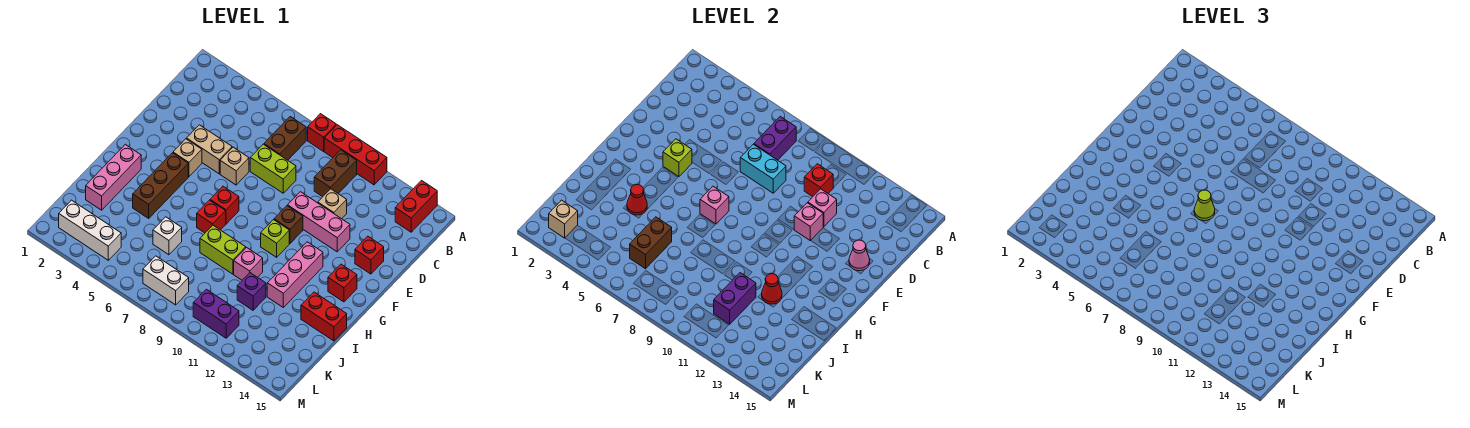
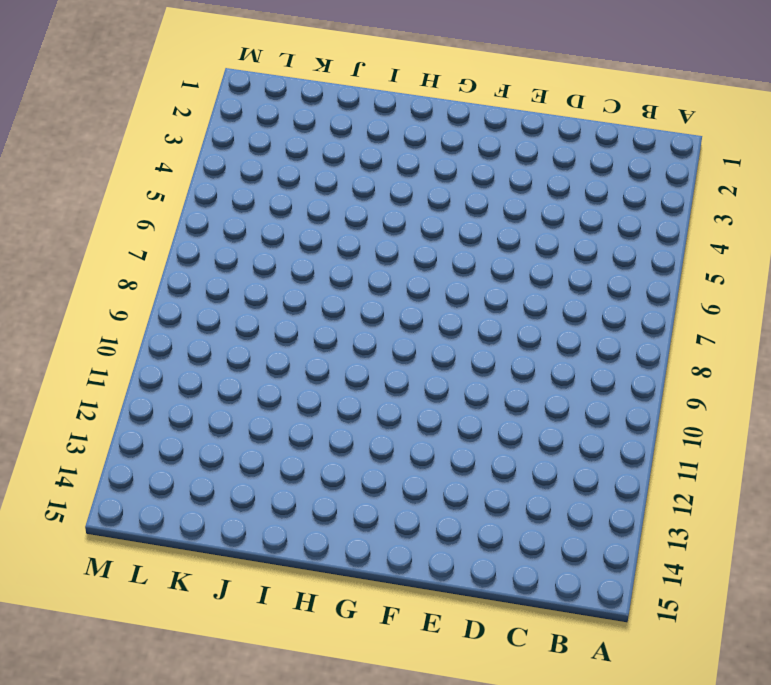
none -> red 1x1 brick [308,114,336,151]
none -> red 1x3 brick [324,125,387,185]
none -> red 1x2 brick [395,181,437,232]
none -> brown 1x2 brick [264,117,306,160]

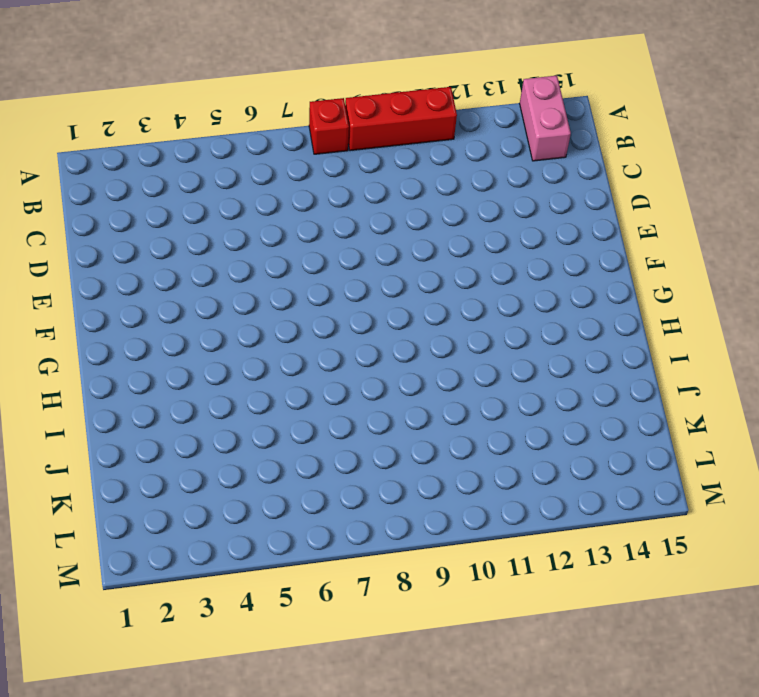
pink 1x2 brick [520,76,571,161] -> red 1x2 brick [395,181,437,232]
none -> brown 1x2 brick [264,117,306,160]
none -> brown 1x2 brick [314,150,357,197]
none -> lime 1x2 brick [250,144,296,193]
none -> tan 1x1 brick [318,189,347,219]

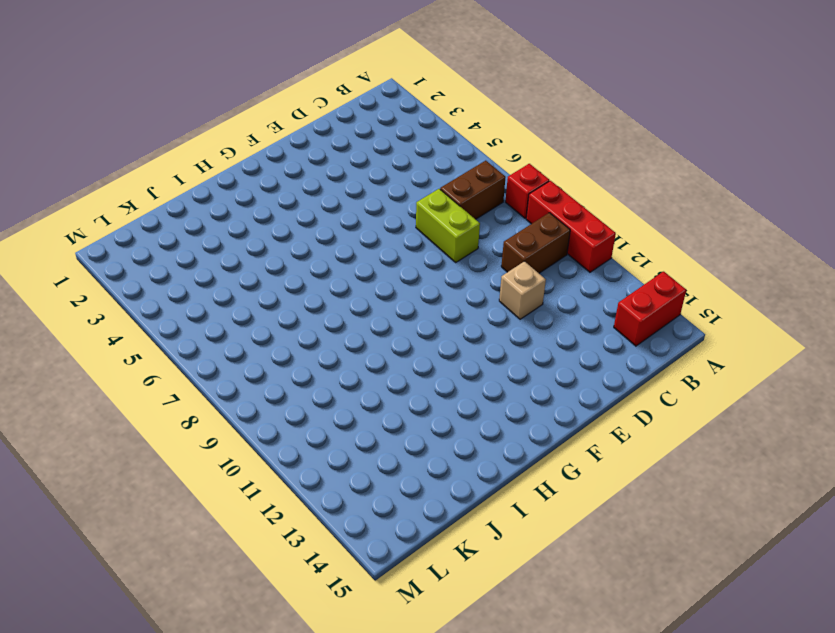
none -> tan 1x2 brick [186,125,232,174]
none -> tan 1x1 brick [220,147,249,185]
none -> pink 1x3 brick [288,192,350,252]
none -> red 1x1 brick [355,236,384,274]

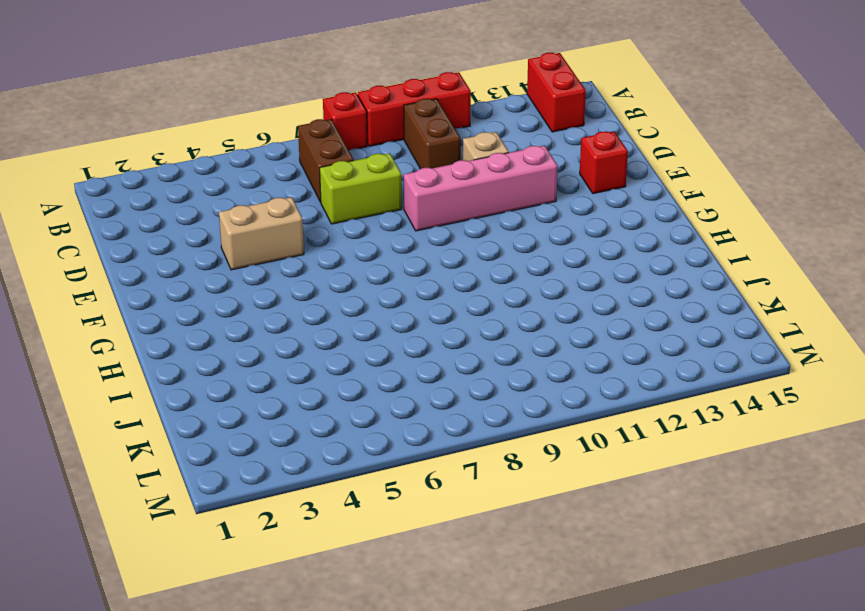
pink 1x4 brick [404,145,558,231] -> pink 1x3 brick [288,192,350,252]
none -> tan 1x1 brick [220,147,249,185]
none -> tan 1x1 brick [173,139,202,177]
none -> brown 1x1 brick [274,206,303,243]
none -> brown 1x3 brick [133,153,188,218]

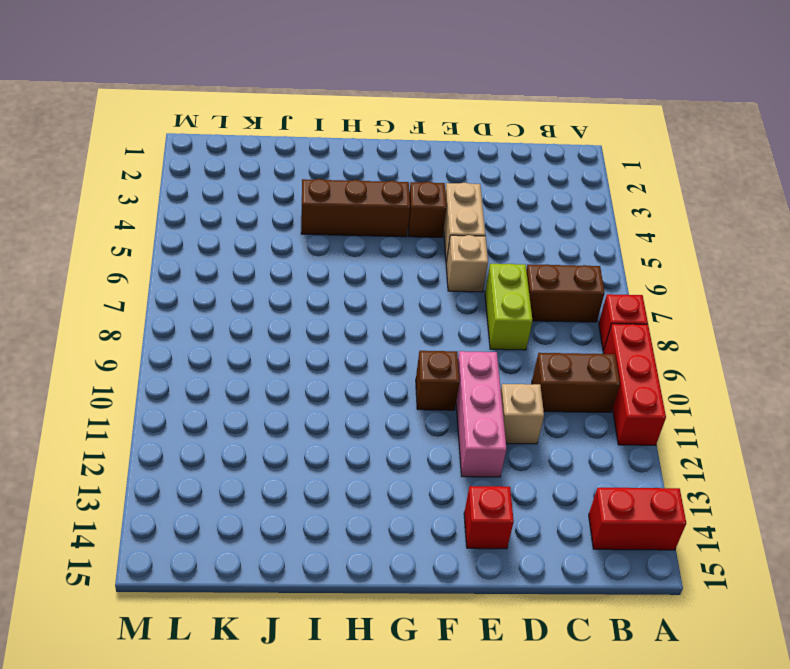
brown 1x1 brick [408,182,446,237] -> tan 1x1 brick [173,139,202,177]
none -> red 1x1 brick [210,186,239,224]
none -> lime 1x1 brick [261,220,289,257]
none -> pink 1x3 brick [267,242,323,307]
none -> red 1x1 brick [328,264,357,302]

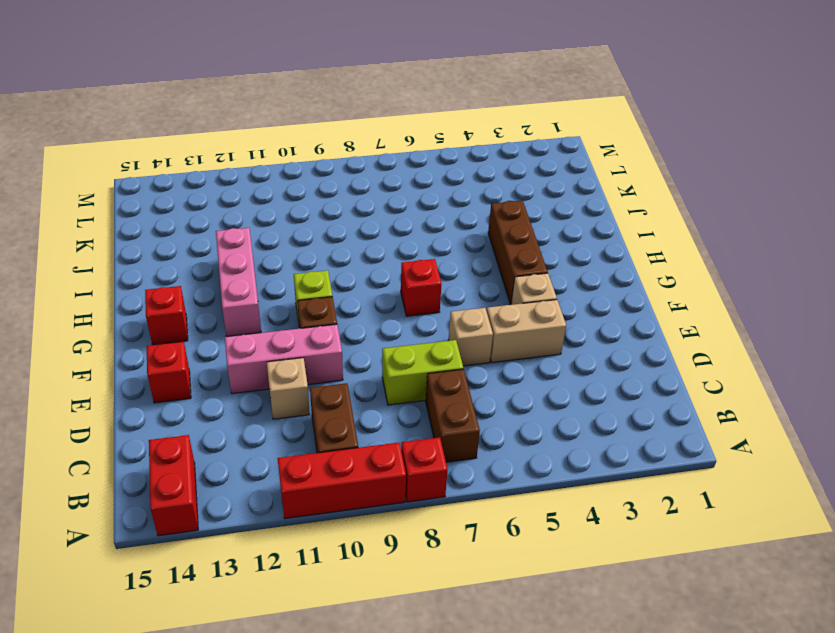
none -> pink 1x3 brick [86,144,141,210]
none -> red 1x1 brick [197,200,226,233]
none -> lime 1x2 brick [200,225,246,274]
none -> pink 1x1 brick [234,248,263,280]

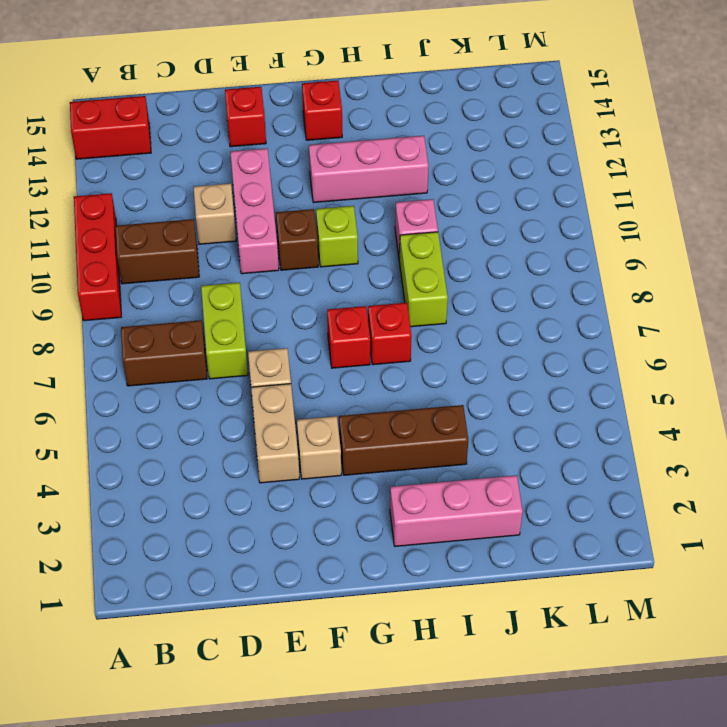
none -> red 1x1 brick [308,114,336,151]
none -> red 1x2 brick [301,292,347,341]
none -> white 1x1 brick [153,217,182,255]
none -> purple 1x1 brick [237,273,266,310]

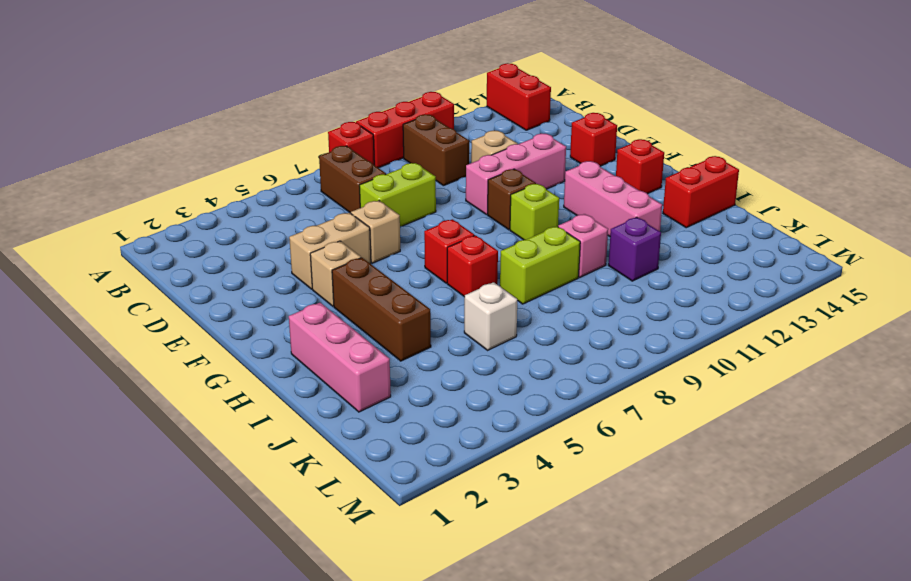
none -> white 1x3 brick [59,200,121,260]
none -> white 1x2 brick [143,256,189,305]
none -> purple 1x2 brick [193,289,239,338]
none -> purple 1x2 brick [754,117,796,160]

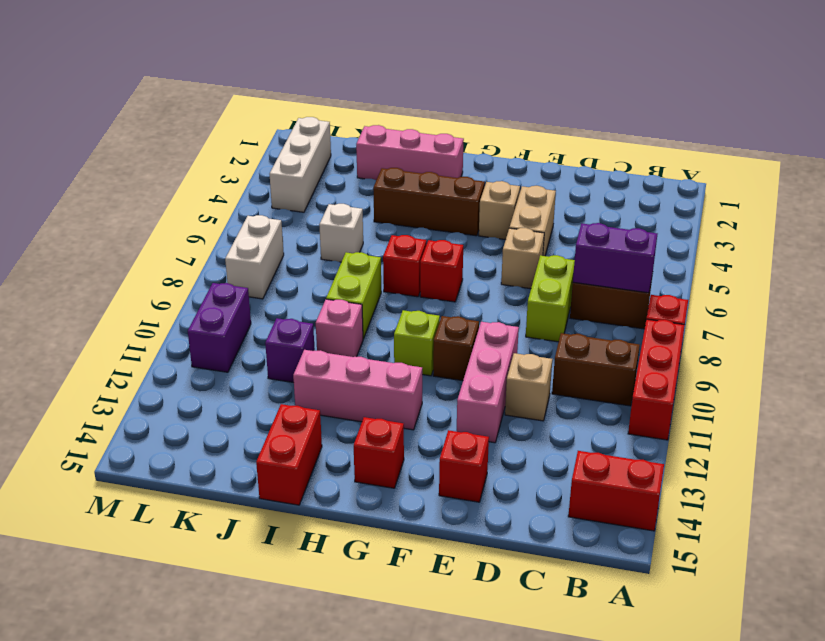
none -> red 1x1 brick [804,164,833,197]
none -> cyan 1x2 brick [740,144,786,193]
none -> pink 1x1 brick [808,189,837,227]
none -> pink 1x1 brick [794,203,823,241]

